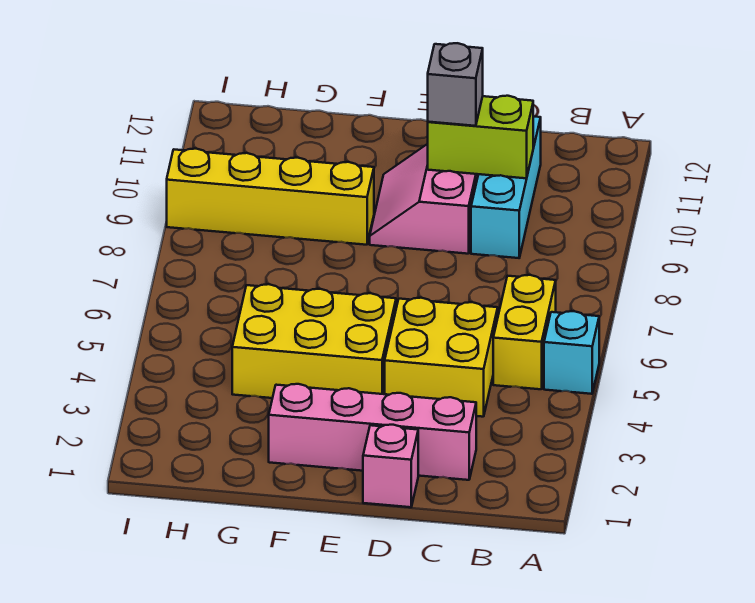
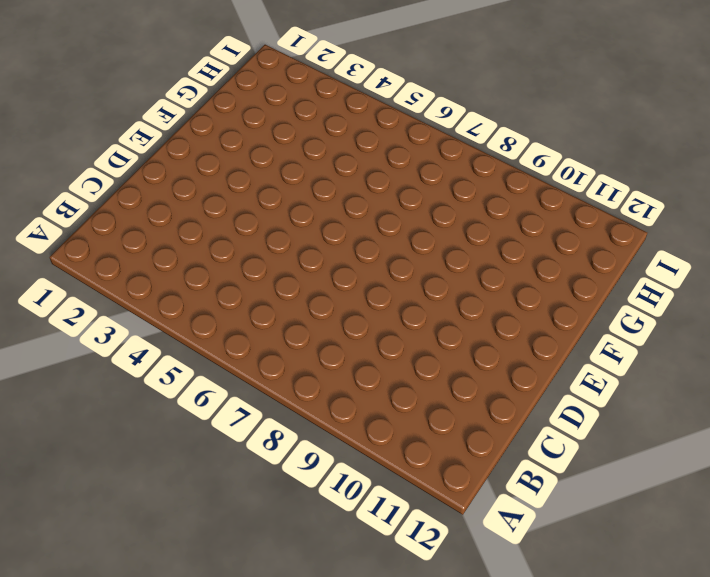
none -> cyan 1x1 brick [544,311,599,394]
none -> yellow 1x2 brick [493,275,556,389]

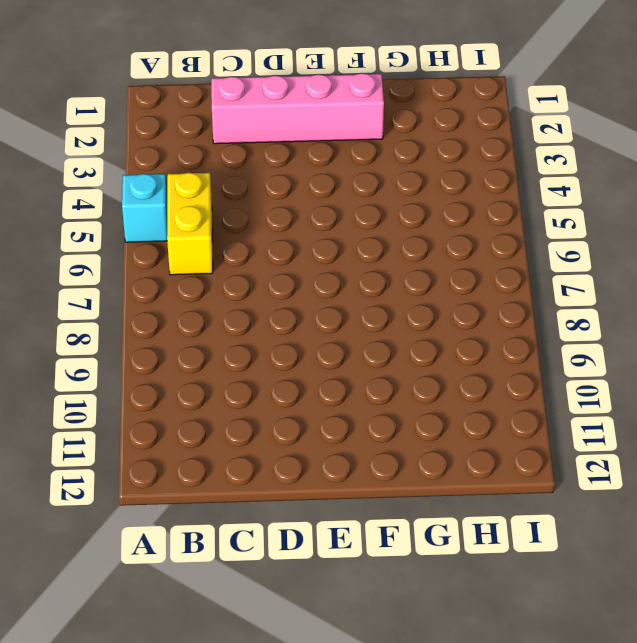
none -> yellow 2x2 brick [385,298,498,417]
none -> cyan 1x3 brick [471,116,541,258]

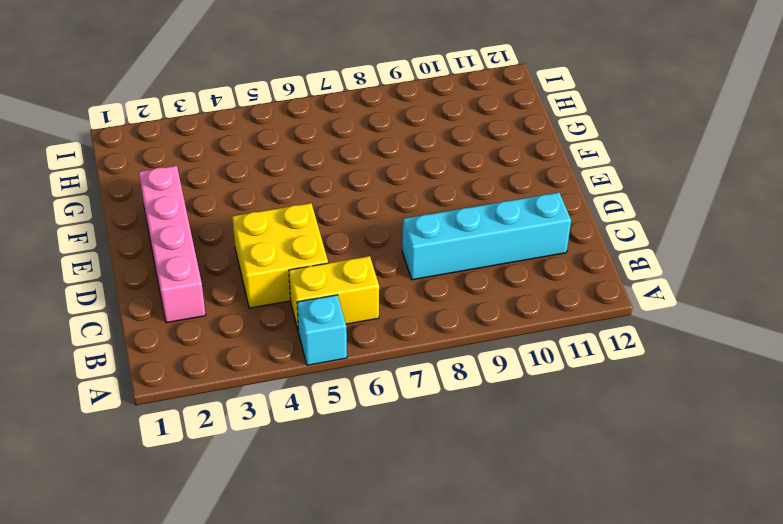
cyan 1x4 brick [402,192,571,280] -> cyan 1x3 brick [471,116,541,258]
none -> pink 1x1 brick [363,425,418,507]
none -> pink 2x2 slope [370,144,478,254]

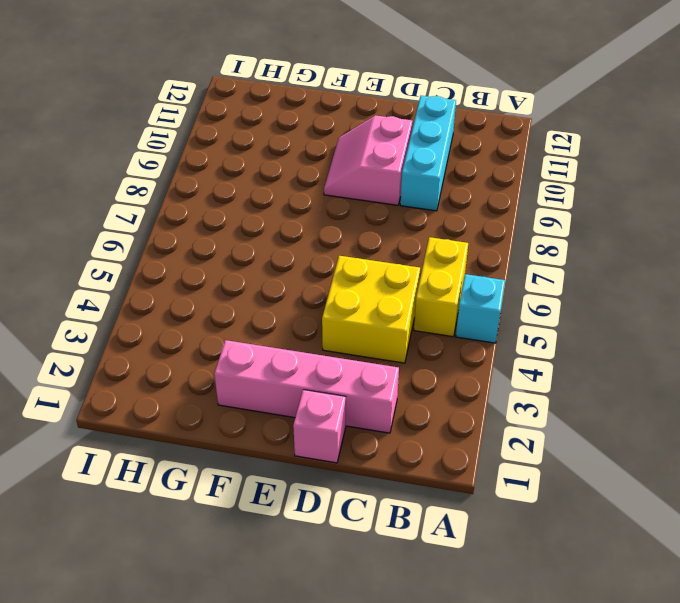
none -> yellow 2x3 brick [232,284,396,398]
none -> yellow 1x4 brick [167,149,374,245]

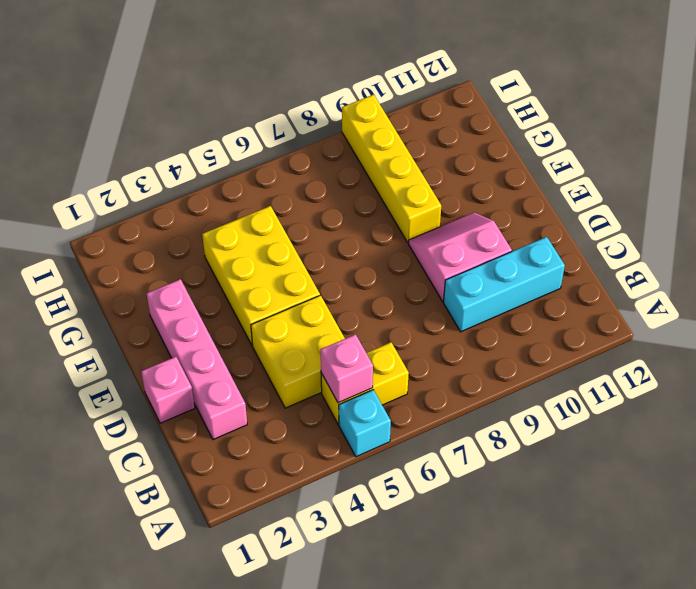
pink 1x1 brick [321,334,373,403] -> none
none -> lime 1x2 brick [428,96,533,178]
none -> grey 1x1 brick [428,43,483,126]

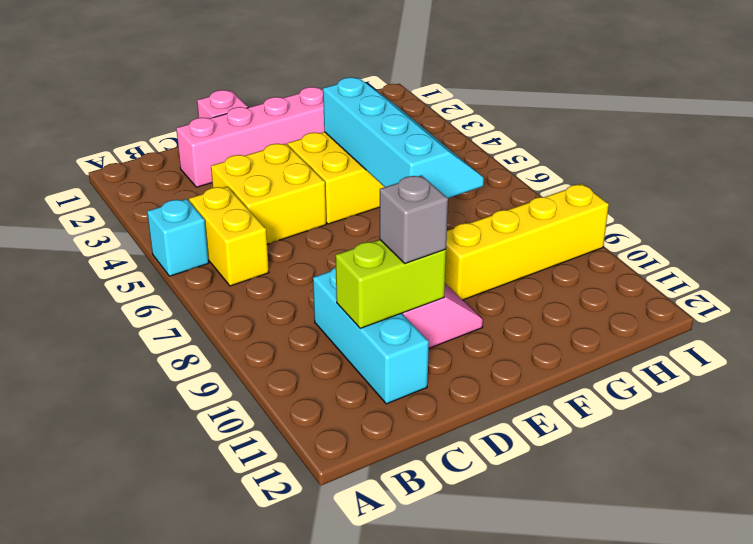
cyan 2x4 slope [323,77,484,198] -> none

